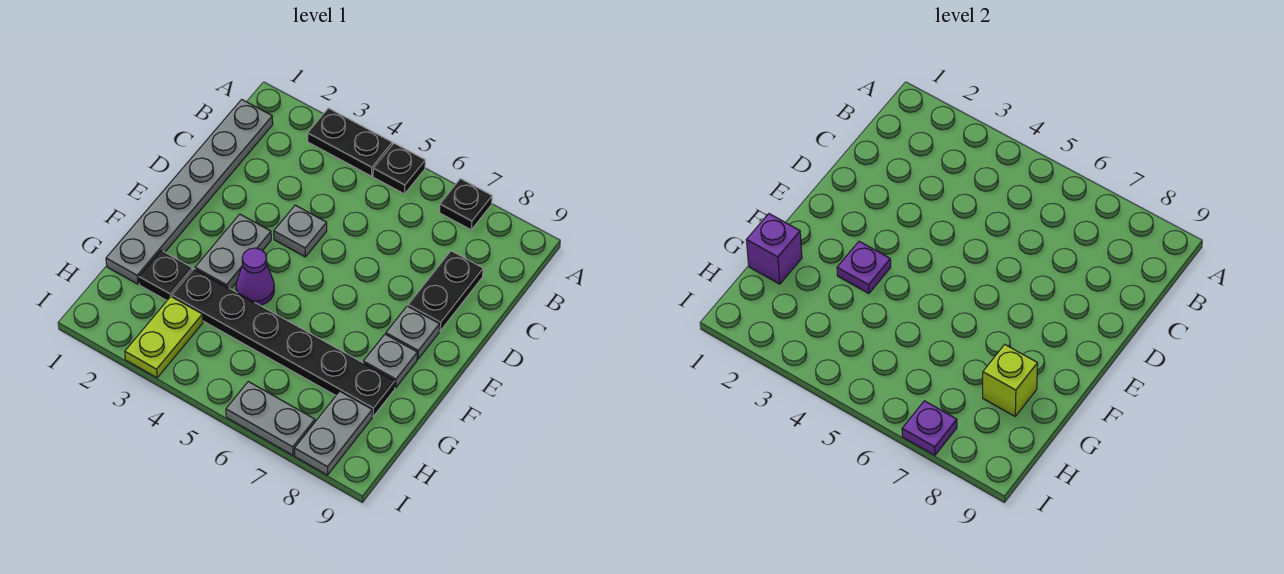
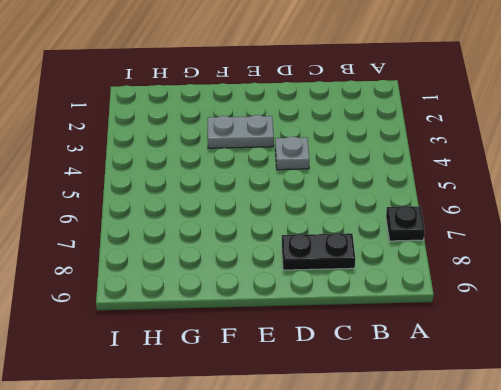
none -> black 1x2 plate [308,108,392,176]
none -> black 1x1 plate [373,143,425,194]
none -> grey 1x6 plate [106,100,273,284]

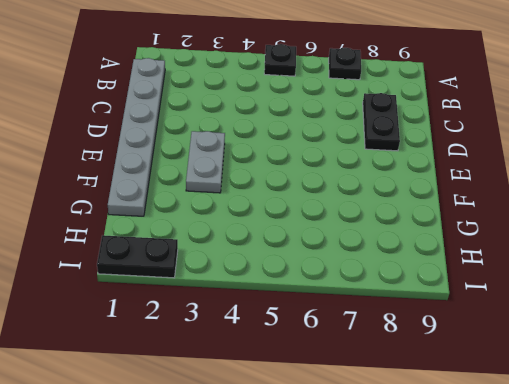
black 1x2 plate [97,235,178,278] -> black 1x2 plate moved to [308,108,392,176]
none -> grey 1x1 plate [274,205,327,257]
none -> grey 1x1 plate [386,306,440,359]
none -> purple 1x1 cone [236,248,274,305]

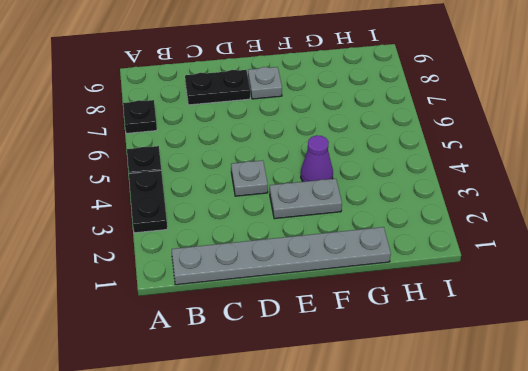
none -> grey 1x1 plate [363,334,417,388]
none -> black 1x1 plate [139,250,192,300]
none -> black 1x6 plate [172,269,395,416]

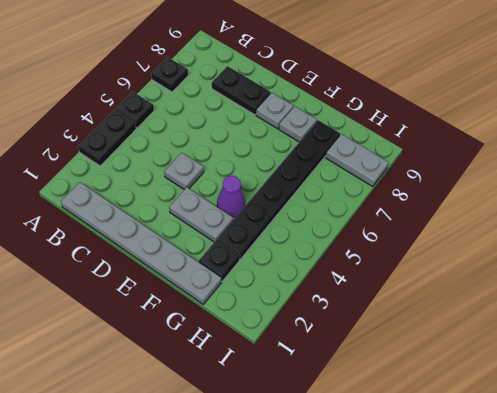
none -> lime 1x2 plate [125,297,203,378]
none -> grey 1x2 plate [226,382,315,455]
none -> purple 1x1 plate [837,241,891,293]

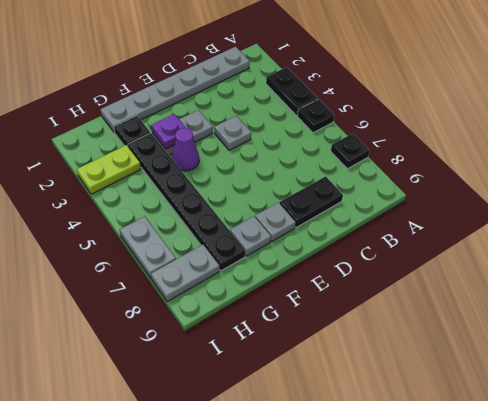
none -> purple 1x1 brick [747,214,802,284]
none -> lime 1x1 brick [983,345,1038,416]
none -> purple 1x1 plate [902,401,957,455]

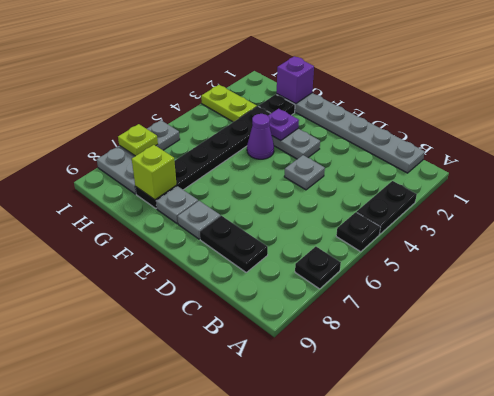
lime 1x1 plate [118,124,158,156] -> purple 1x1 plate [902,401,957,455]

